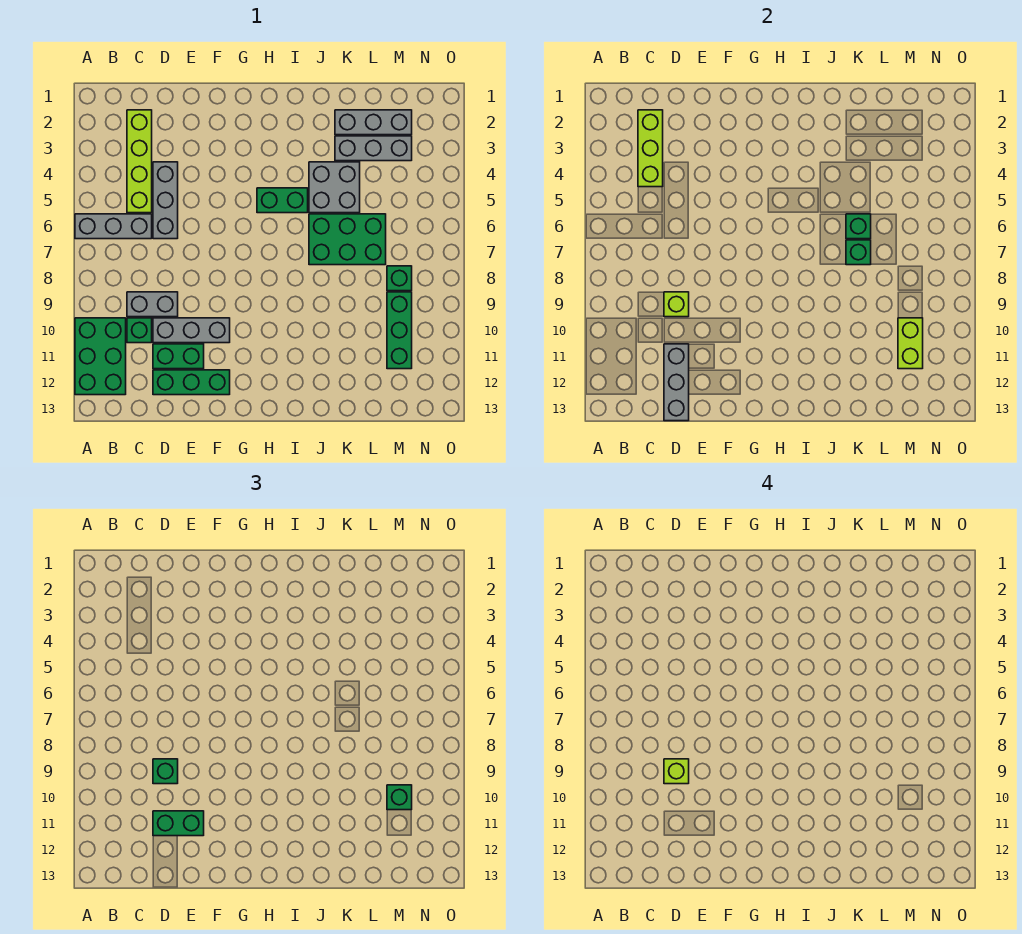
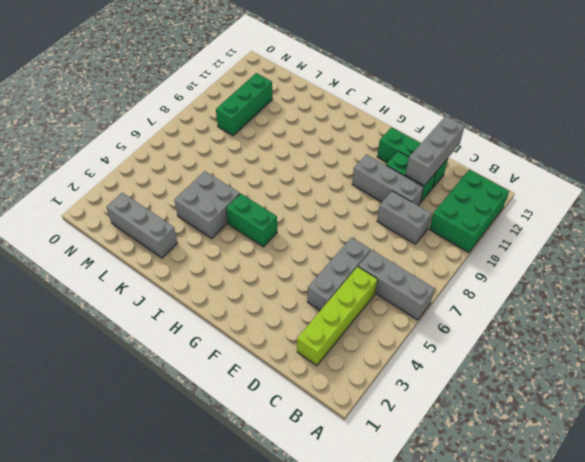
none -> green 1x1 brick [127,318,152,343]
none -> green 2x3 brick [309,214,386,265]
none -> grey 1x3 brick [335,136,412,161]

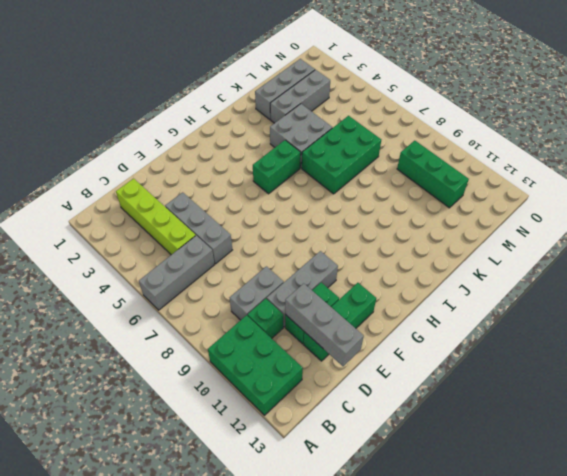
none -> green 1x1 brick [387,266,412,291]
none -> lime 1x3 brick [638,110,663,187]
none -> lime 1x1 brick [664,292,689,317]

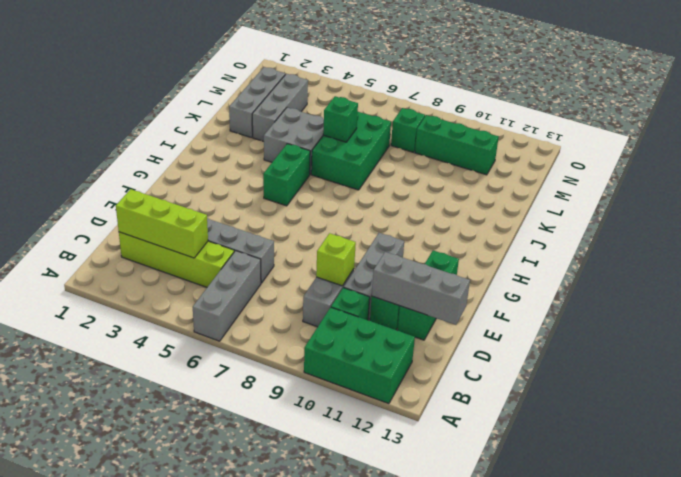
none -> green 1x1 brick [846,240,871,265]
none -> lime 1x2 brick [898,318,923,369]
none -> green 1x1 brick [153,759,178,784]

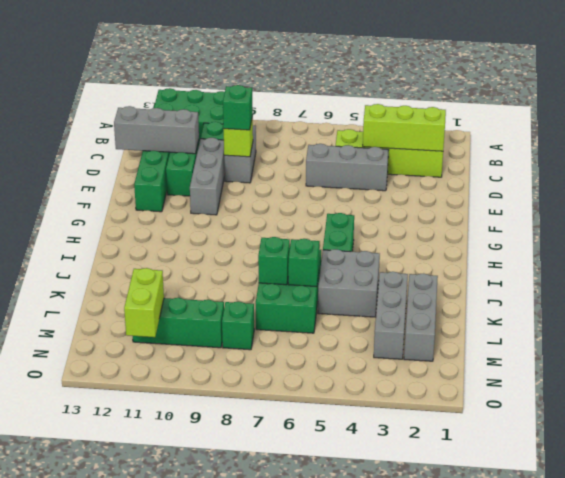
lime 1x2 brick [124,268,164,337] -> lime 1x2 brick turned to [898,318,923,369]
none -> grey 1x3 brick [75,214,152,239]
none -> green 1x2 brick [153,811,204,836]
none -> green 1x1 brick [387,785,412,810]

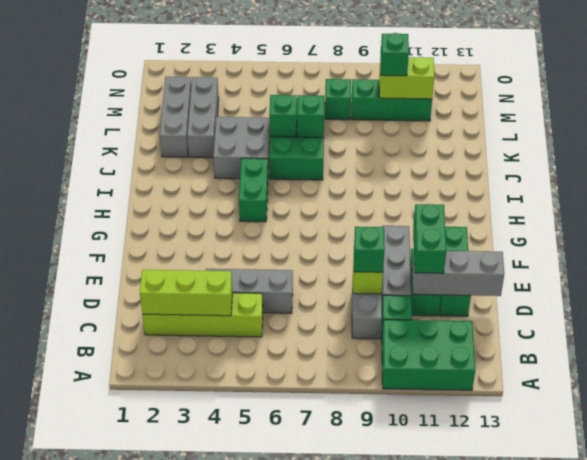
none -> grey 1x3 brick [75,214,152,239]
none -> lime 1x1 brick [664,759,689,784]

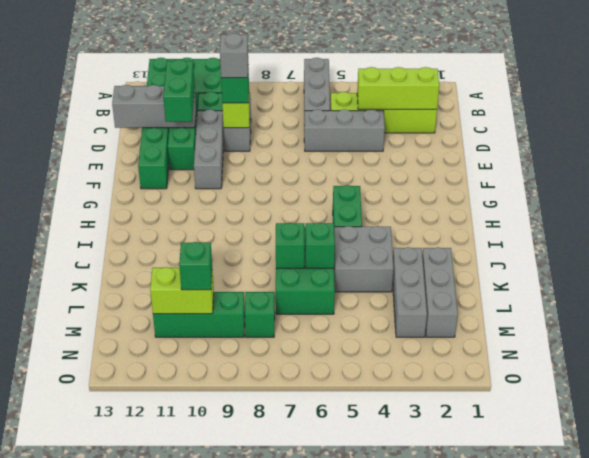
grey 1x1 brick [220,33,248,78] -> lime 1x1 brick [664,759,689,784]

